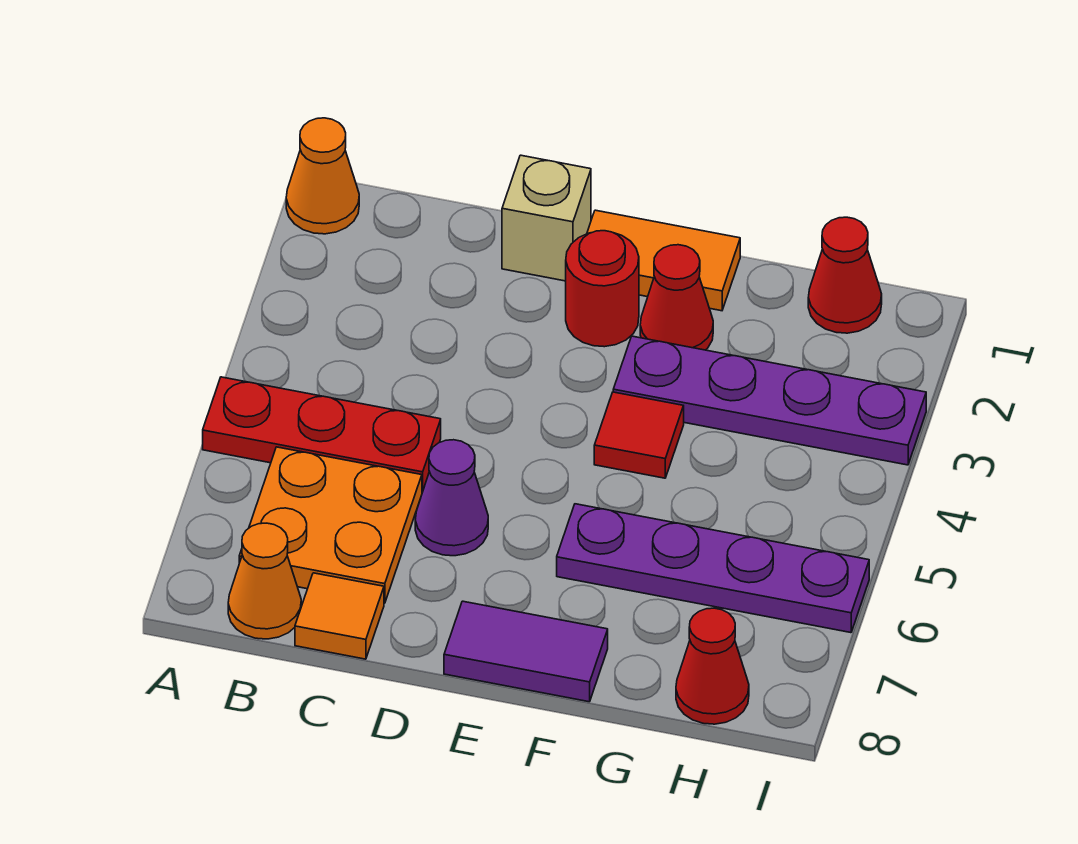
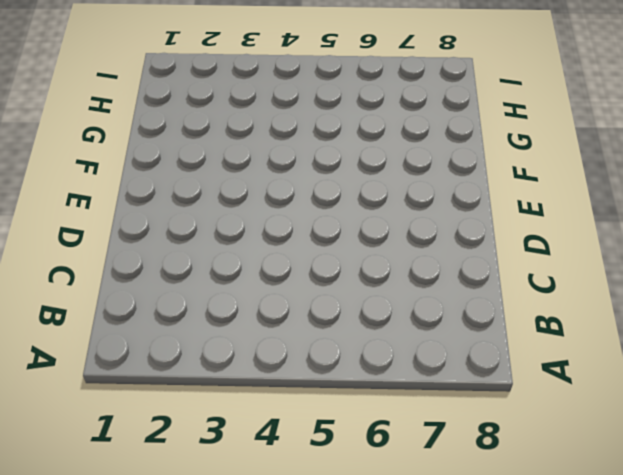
none -> orange 1x1 cone [286,118,359,234]
none -> red 1x3 plate [203,377,441,492]
none -> orange 2x2 plate [239,447,422,603]

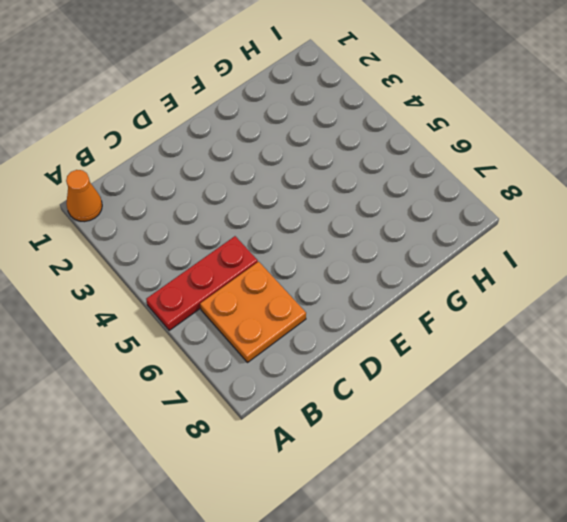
none -> orange 1x1 cone [228,523,301,639]
none -> orange 1x1 tile [295,573,384,659]
none -> tan 1x1 brick [502,155,591,281]

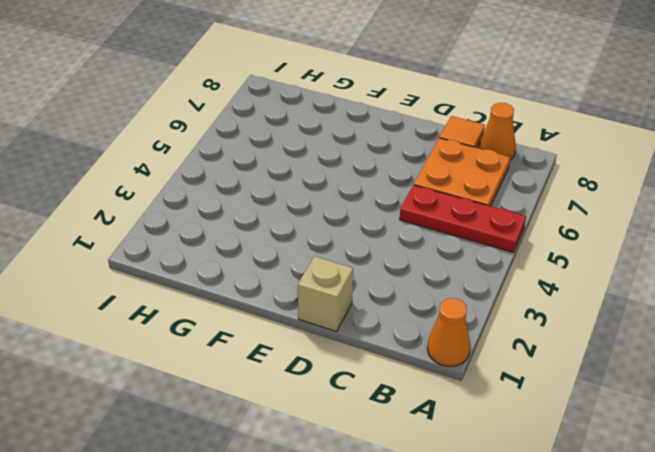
none -> purple 1x1 cone [415,440,488,556]
none -> orange 1x2 tile [587,210,740,311]
none -> red 1x1 round brick [566,231,639,347]

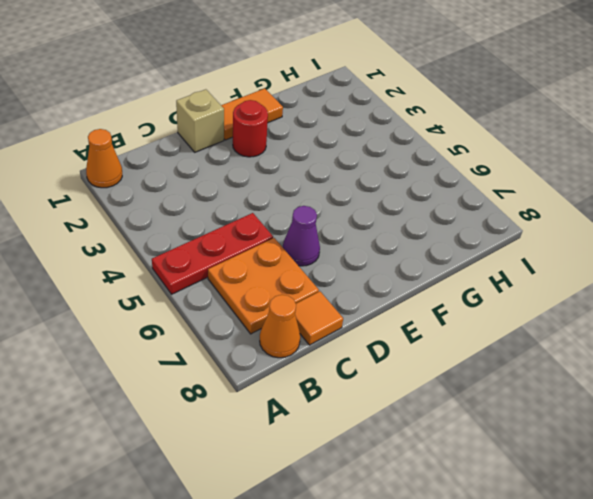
none -> purple 1x2 tile [444,601,608,702]
none -> red 1x1 cone [640,245,713,350]
none -> purple 1x4 plate [613,336,926,465]

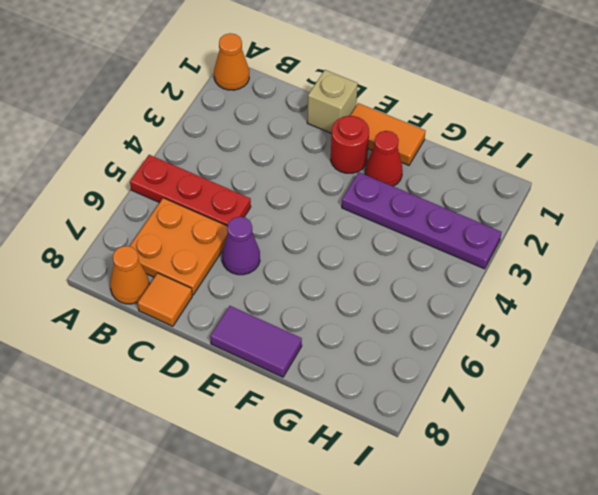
none -> red 1x1 tile [594,392,684,478]
none -> purple 1x4 plate [557,504,869,633]
none -> red 1x1 cone [808,217,882,333]

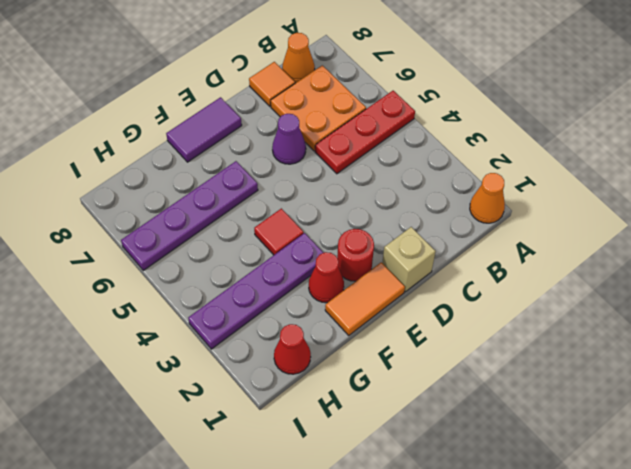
none -> red 1x1 cone [676,608,749,724]

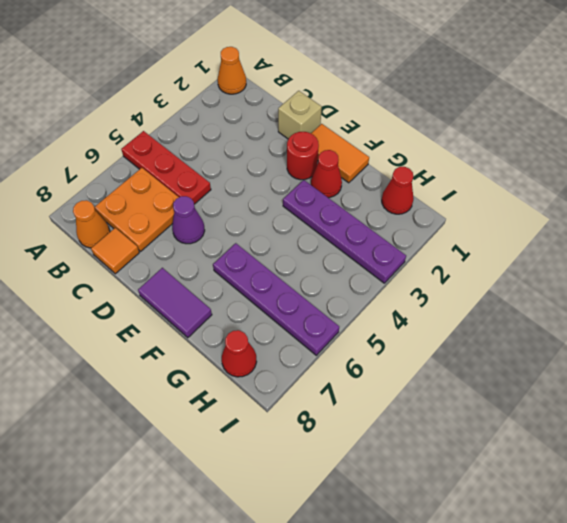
none -> red 1x1 tile [594,392,684,478]

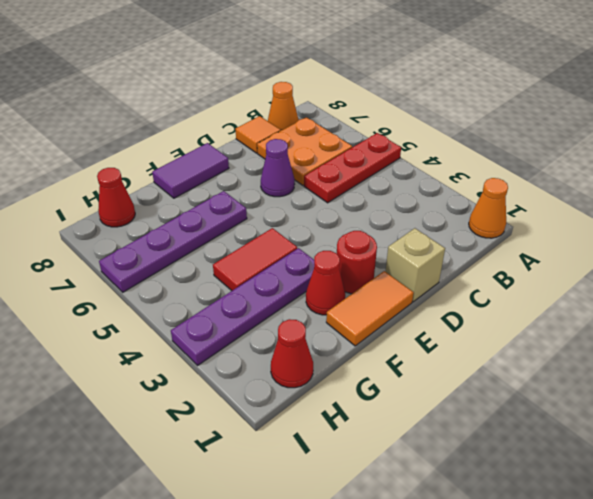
red 1x2 tile [213,228,297,291] -> red 1x1 tile [594,392,684,478]

